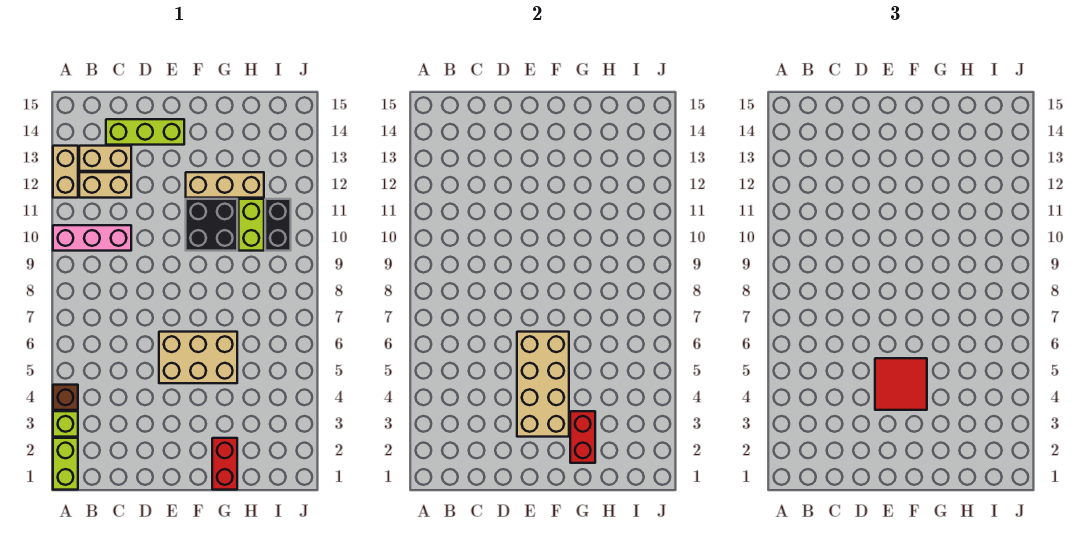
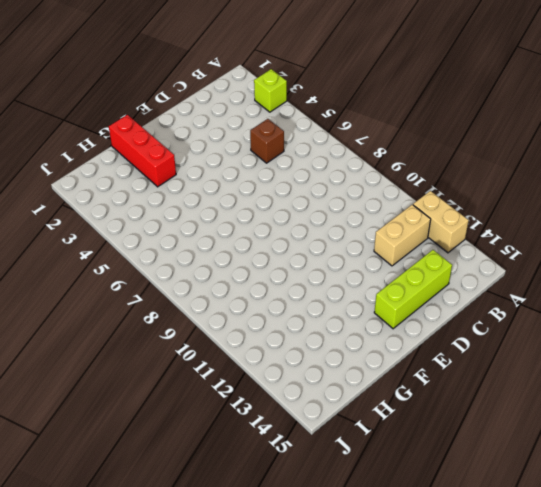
brown 1x1 brick [250,119,284,163] -> brown 1x1 brick moved to [53,385,78,410]
red 1x3 brick [109,115,176,187] -> red 1x2 brick [212,438,237,490]
none -> lime 1x2 brick [53,438,78,490]
none -> pink 1x3 brick [53,225,131,251]
none -> tan 1x2 brick [79,146,131,171]

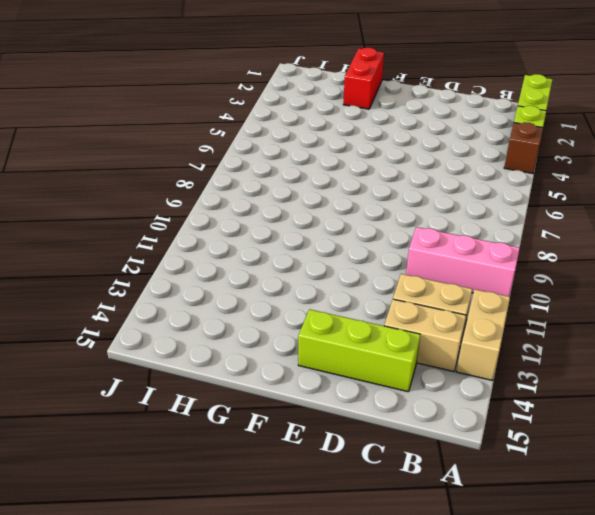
none -> tan 2x3 brick [159,332,237,383]
none -> black 2x2 brick [186,199,237,251]
none -> tan 1x3 brick [186,172,264,198]

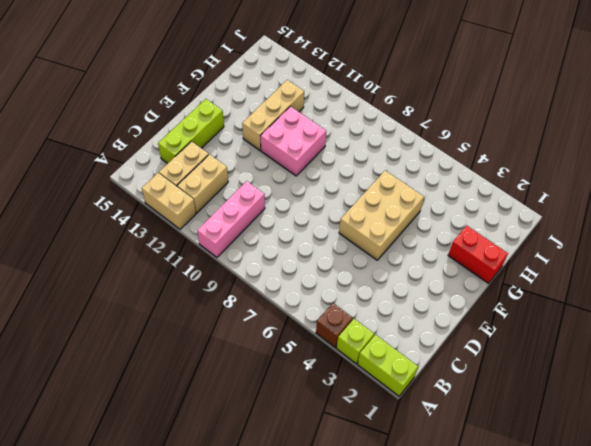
pink 2x2 brick [261,106,326,176] -> black 2x2 brick [186,199,237,251]
none -> lime 1x2 brick [239,199,264,251]
none -> black 1x2 brick [265,199,291,251]
none -> tan 2x4 brick [517,332,569,437]

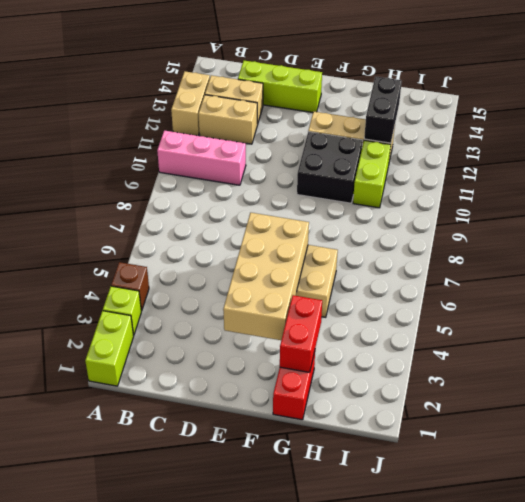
black 1x2 brick [364,76,402,143] -> black 1x2 brick moved to [265,199,291,251]
none -> red 2x2 tile [875,358,927,410]

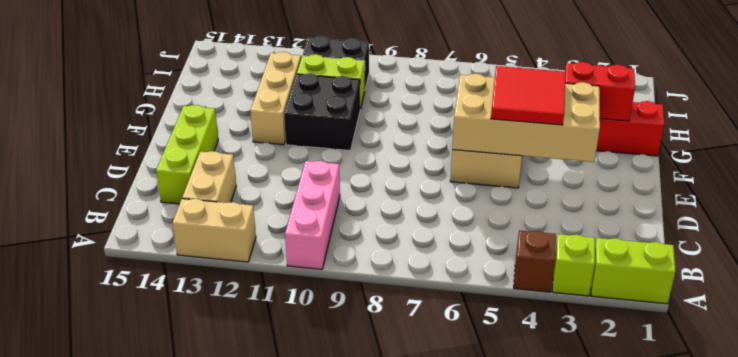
none -> tan 1x2 brick [79,172,131,198]

